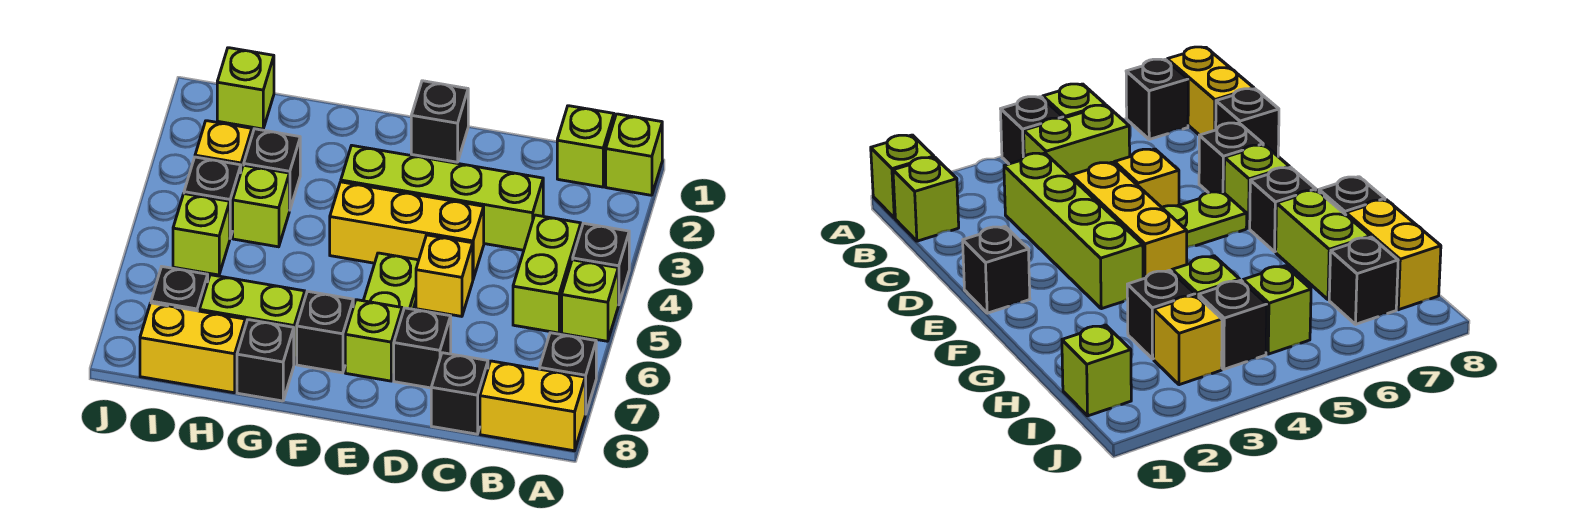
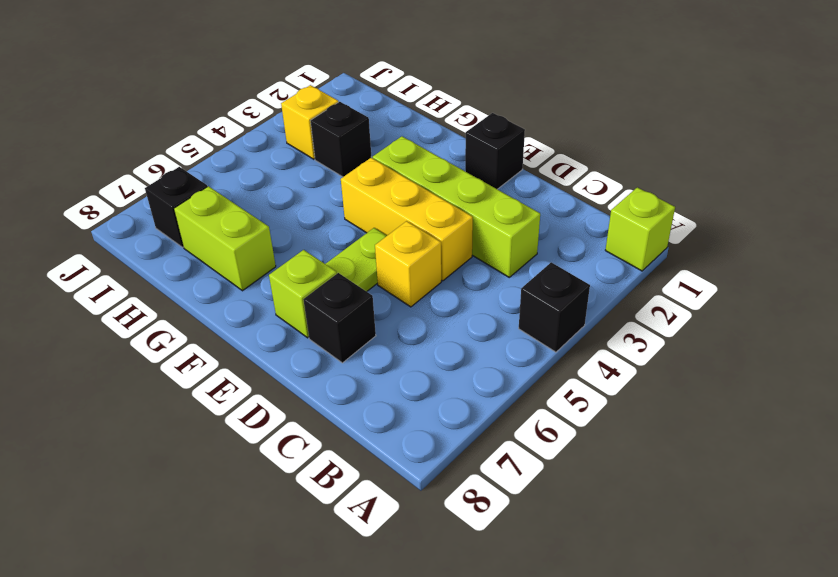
none -> lime 1x1 brick [562,260,618,341]
none -> black 1x1 brick [540,333,596,414]
none -> yellow 1x2 brick [480,361,585,451]

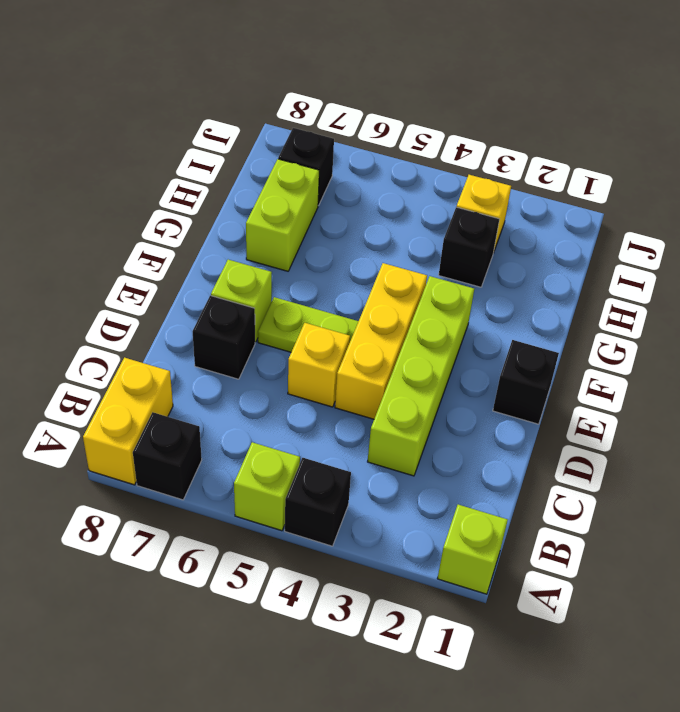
none -> lime 1x1 brick [557,106,614,187]
none -> lime 1x2 brick [513,215,581,333]
none -> black 1x1 brick [431,353,488,434]

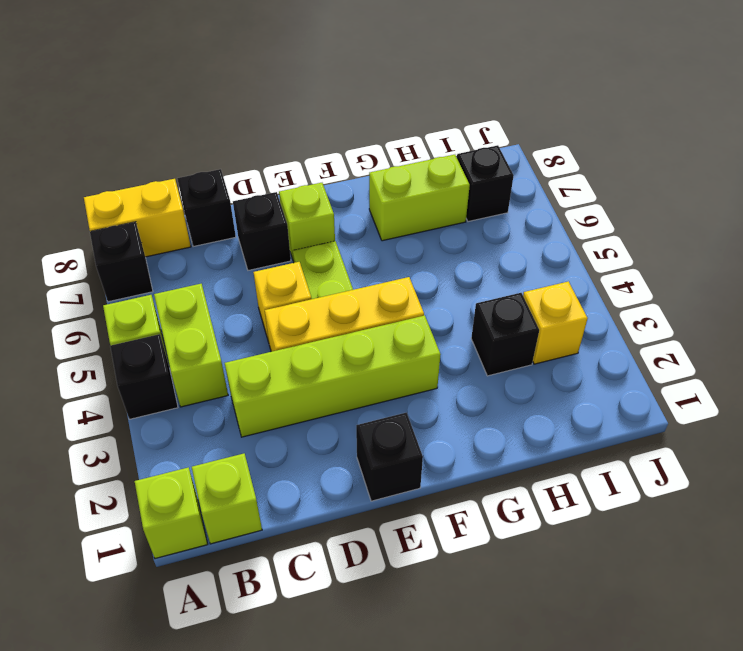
none -> black 1x1 brick [297,291,353,373]
none -> black 1x1 brick [237,320,294,401]
none -> lime 1x1 brick [233,165,289,247]

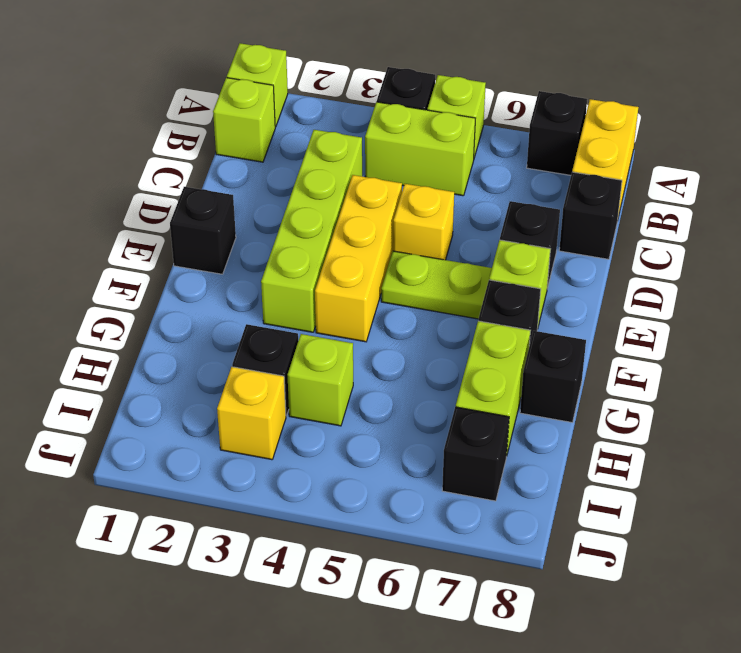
none -> yellow 1x2 brick [140,303,245,393]
none -> lime 1x1 brick [217,48,274,129]
none -> black 1x1 brick [184,157,241,238]

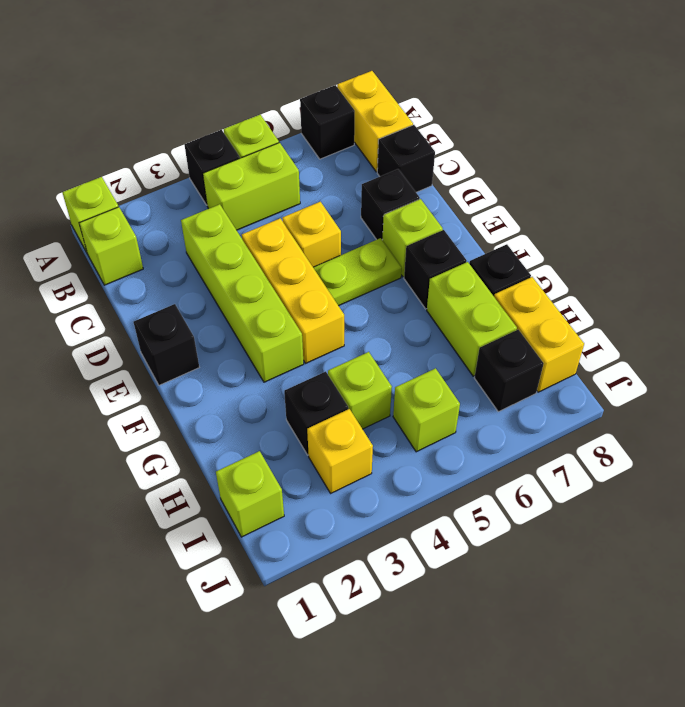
none -> black 1x1 brick [184,157,241,238]

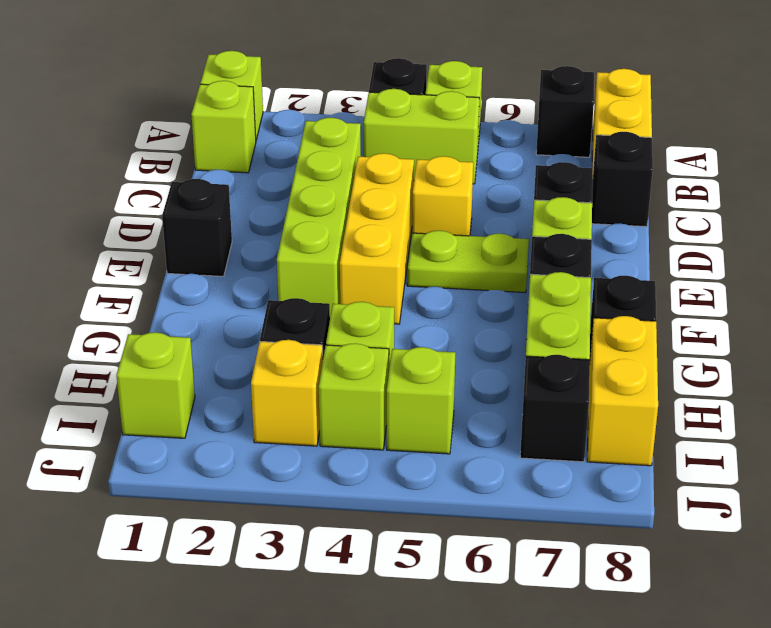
lime 1x1 brick [319,343,389,450] -> black 1x1 brick [184,157,241,238]

